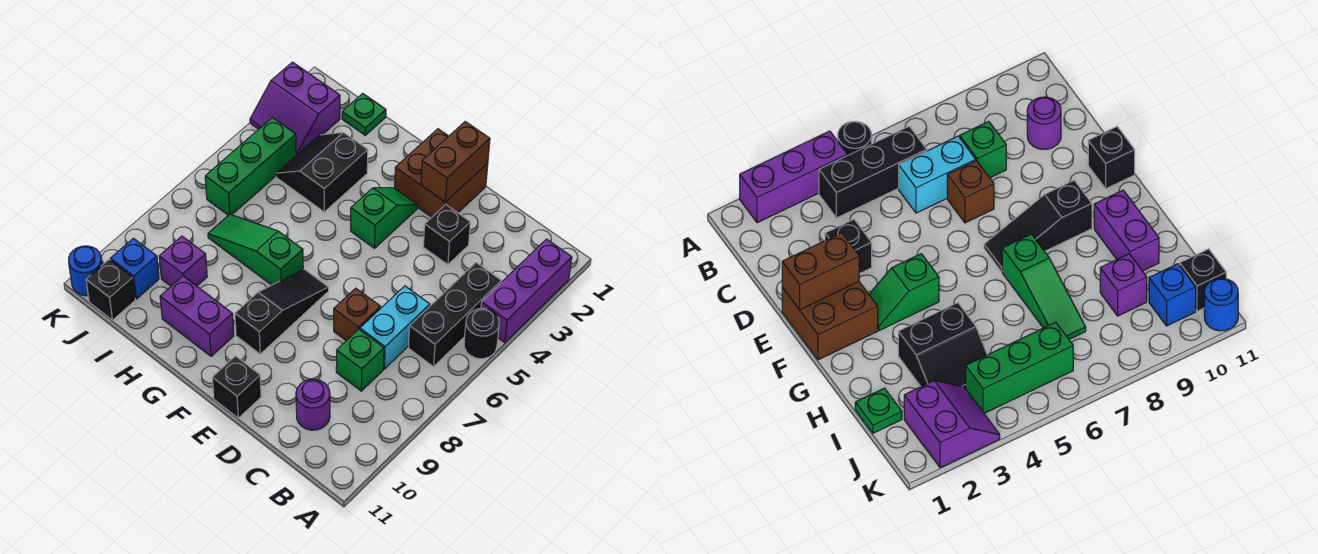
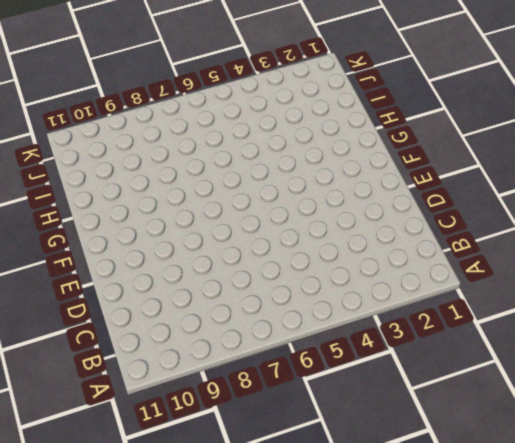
none -> purple 1x3 brick [481,239,572,343]
none -> black 1x1 round brick [464,308,499,359]
none -> black 1x3 brick [408,263,501,367]

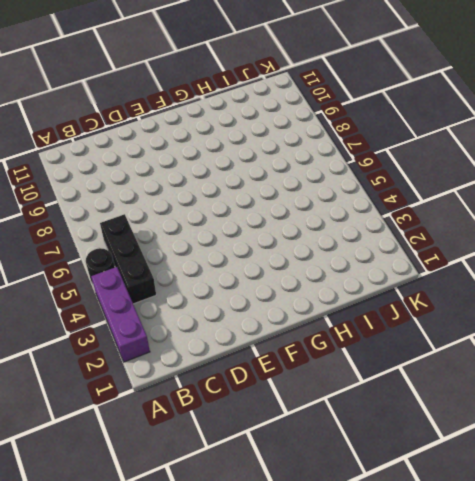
none -> cyan 1x2 brick [360,286,430,369]
none -> green 1x1 brick [336,329,384,391]
none -> purple 1x1 round brick [296,379,330,430]

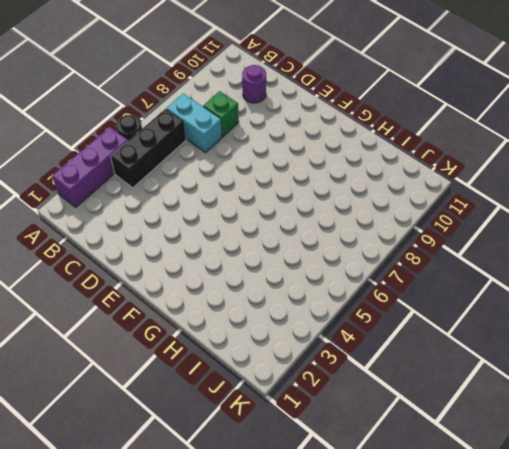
cyan 1x2 brick [166,93,222,152] -> cyan 1x2 brick turned to [360,286,430,369]
none -> black 1x1 brick [423,204,470,265]
none -> brown 1x1 brick [334,288,381,341]
none -> brown 2x2 brick [395,129,488,217]

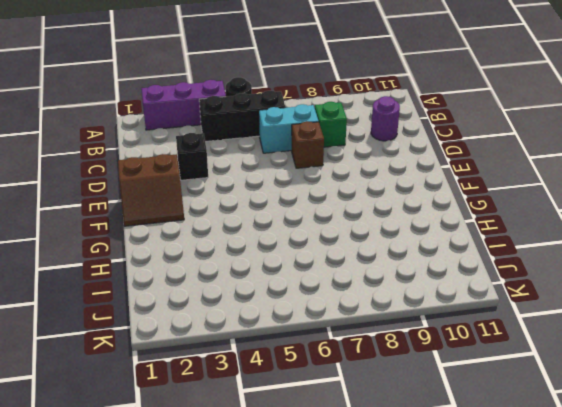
brown 2x2 slope [118,154,184,226] -> brown 2x2 brick [395,129,488,217]
none -> black 1x1 brick [212,356,261,418]
none -> green 1x2 slope [351,188,418,248]
none -> black 1x3 slope [235,269,329,354]

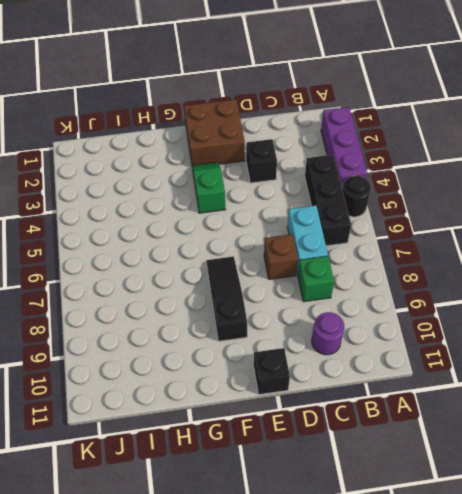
none -> green 1x3 slope [208,214,303,285]
none -> purple 1x2 brick [160,276,234,356]
none -> black 2x2 slope [276,132,368,212]

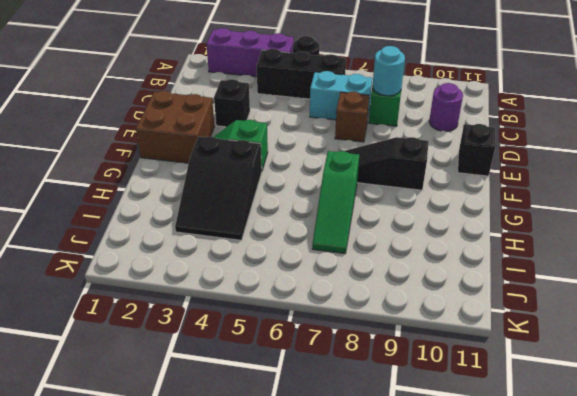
cyan 1x1 round brick [372,46,405,96] -> none
black 2x3 slope [175,136,262,240] -> black 2x2 slope [276,132,368,212]
none -> purple 1x2 brick [160,276,234,356]
none -> green 1x1 plate [342,94,386,135]
none -> purple 1x1 brick [159,236,207,286]

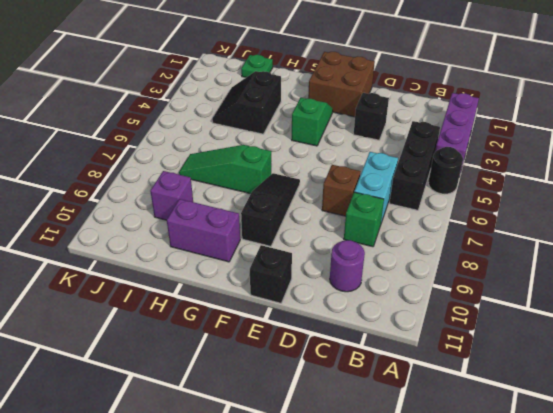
none -> purple 2x2 slope [250,62,340,155]
none -> green 1x3 brick [205,118,296,215]
none -> blue 1x1 brick [110,238,159,299]

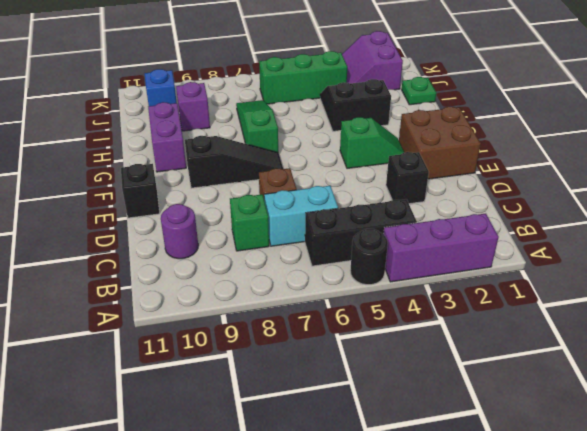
none -> black 1x1 brick [86,259,135,320]
none -> blue 1x1 round brick [69,246,102,296]
none -> brown 1x2 brick [421,122,490,202]

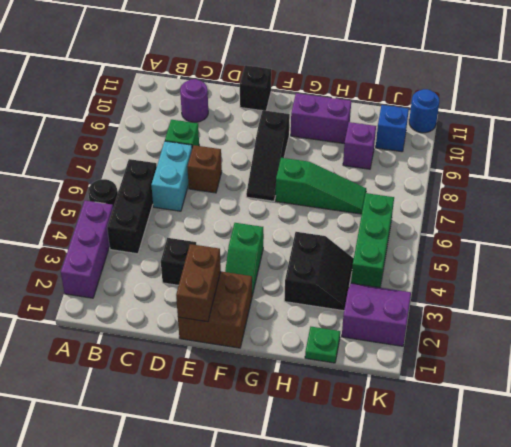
none -> black 1x1 brick [86,259,135,320]

